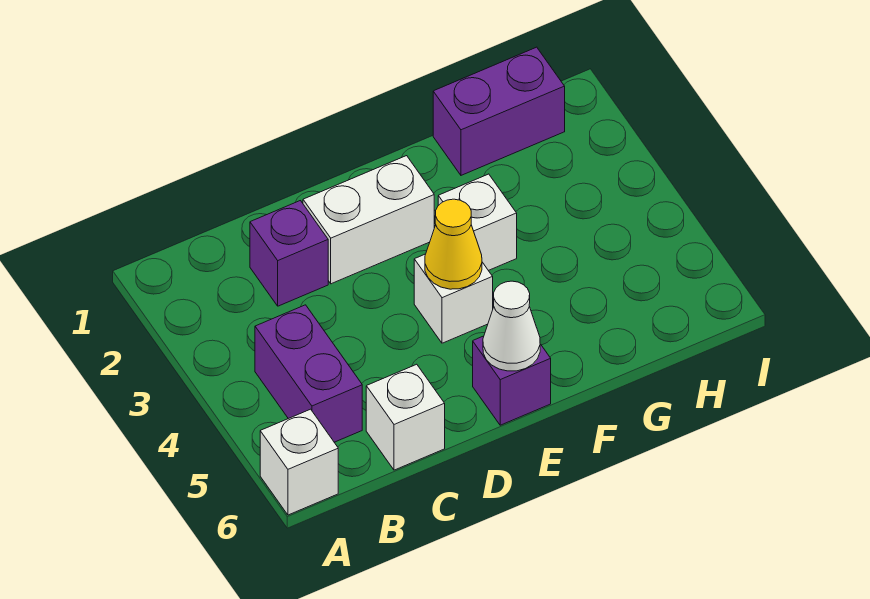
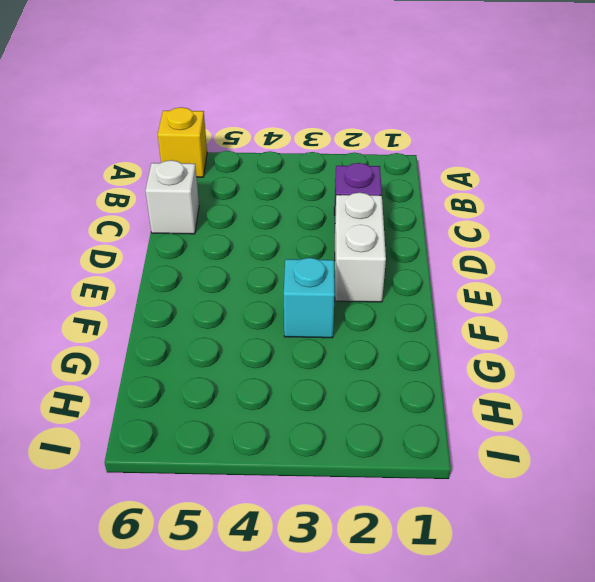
yellow 1x1 brick [158,107,207,177] -> white 1x1 brick [260,409,338,515]
cyan 1x1 brick [284,258,335,338] -> white 1x1 brick [438,174,517,271]
none -> purple 1x2 brick [255,305,362,442]
none -> white 1x1 brick [414,254,493,343]

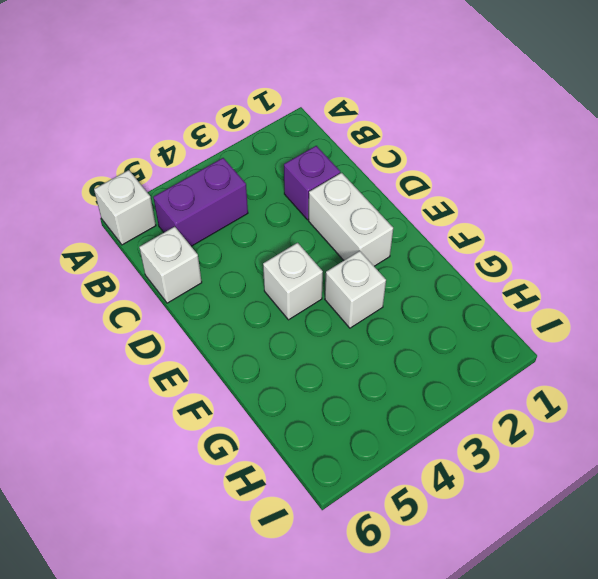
none -> purple 1x1 brick [473,336,551,425]
none -> purple 1x2 brick [433,47,565,175]

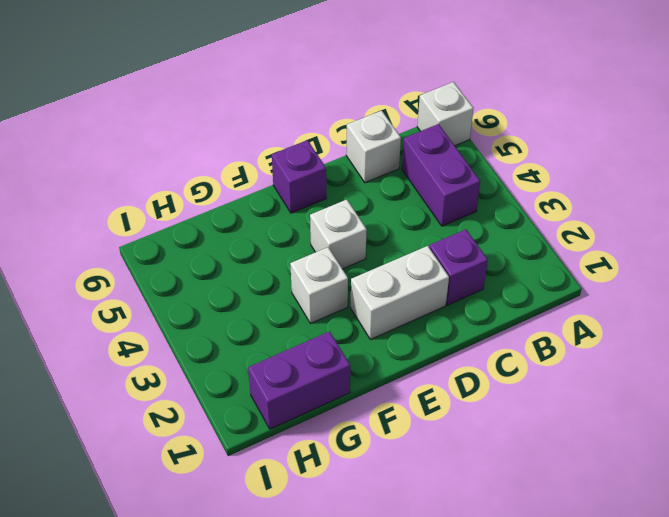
none -> yellow 1x1 cone [425,199,482,289]
none -> white 1x1 cone [483,281,540,371]

